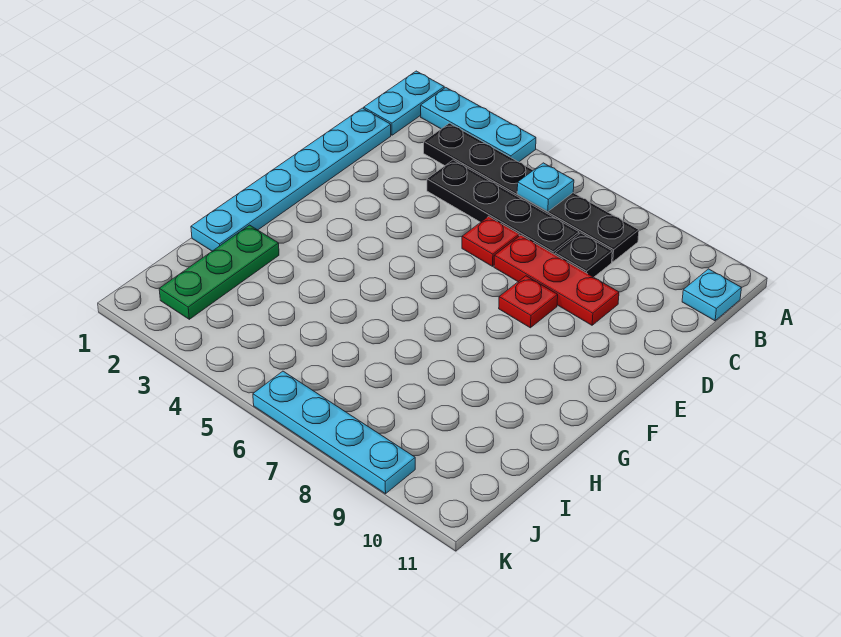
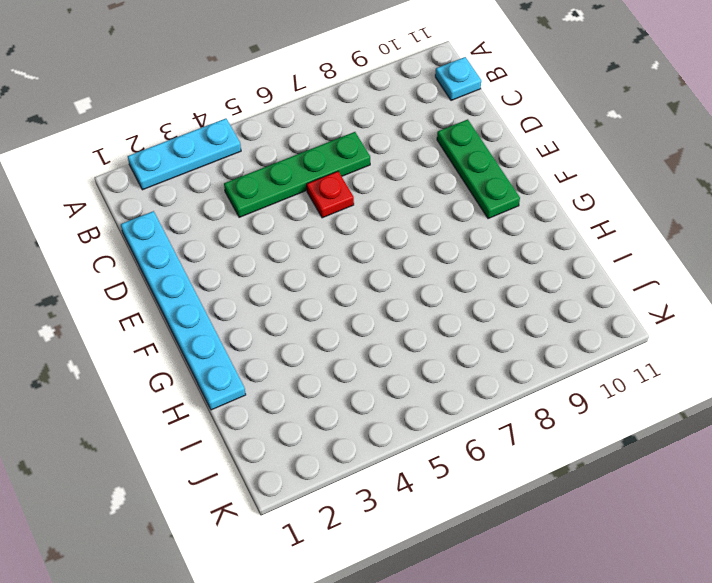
green 1x4 plate [224,132,370,217] -> black 1x4 plate [427,160,579,255]
green 1x3 plate [437,119,520,219] -> green 1x3 plate moved to [159,225,279,319]
none -> cyan 1x2 plate [364,71,444,135]
none -> black 1x6 plate [424,123,639,262]
none -> black 1x1 plate [555,233,612,277]

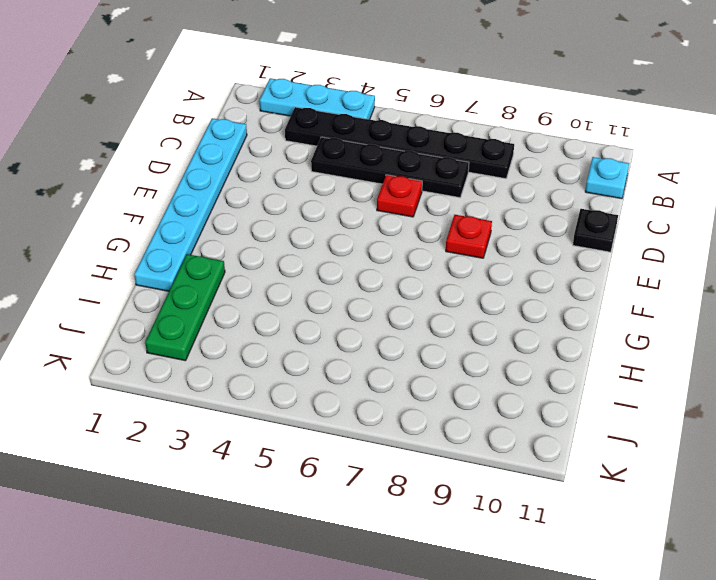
black 1x1 plate [573,209,618,252] -> black 1x1 plate moved to [555,233,612,277]
none -> cyan 1x2 plate [364,71,444,135]
none -> red 1x3 plate [494,235,619,325]
none -> cyan 1x4 plate [253,371,415,494]

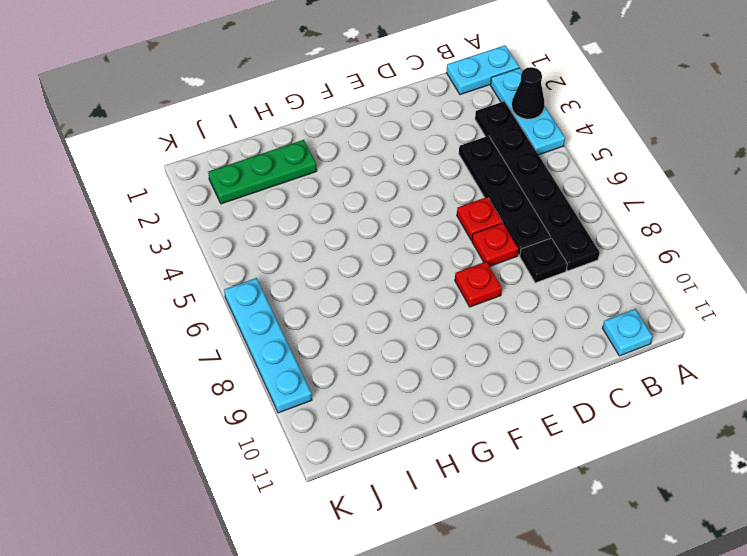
black 1x1 cone [512,67,544,119] -> none
red 1x1 plate [472,223,518,266] -> red 1x3 plate [494,235,619,325]
none -> cyan 1x6 plate [191,108,391,251]
none -> cyan 1x1 plate [517,163,574,212]

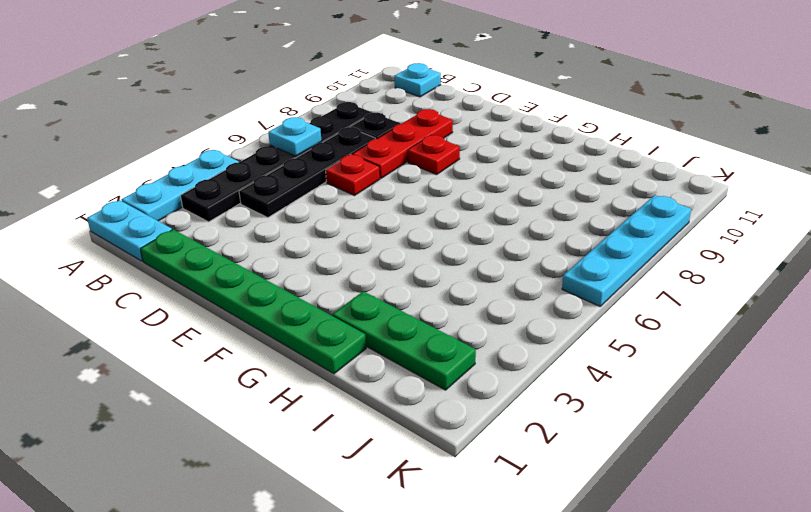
green 1x6 plate [140,229,366,374] -> cyan 1x6 plate [191,108,391,251]

